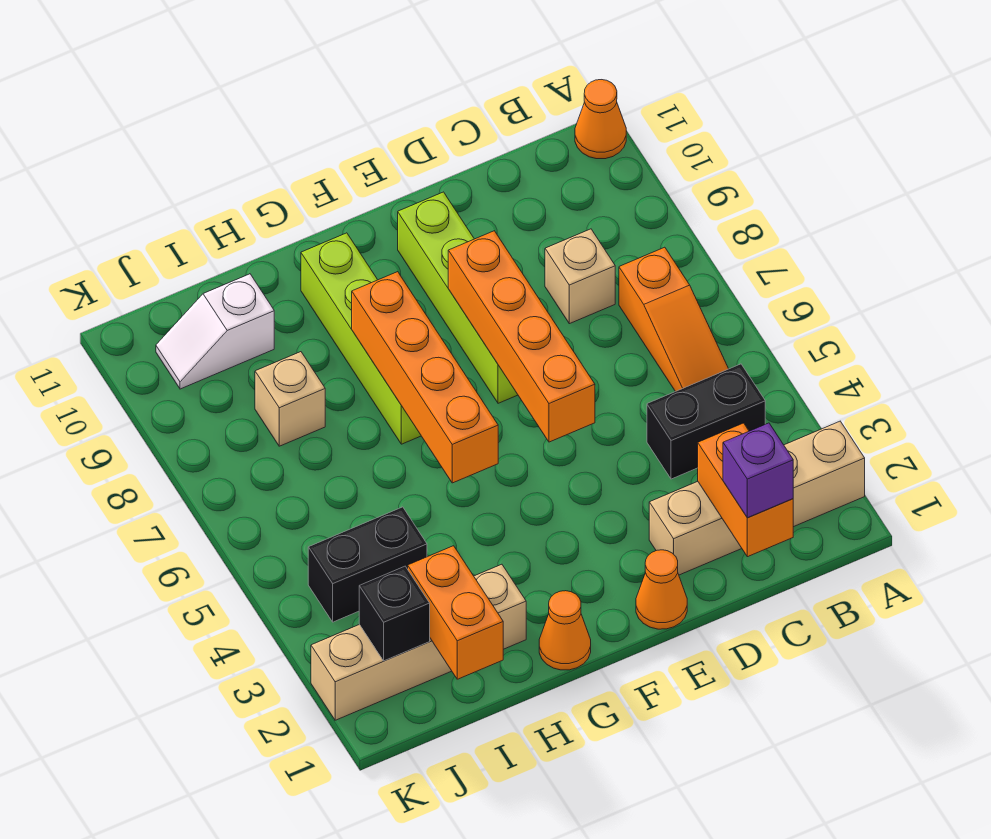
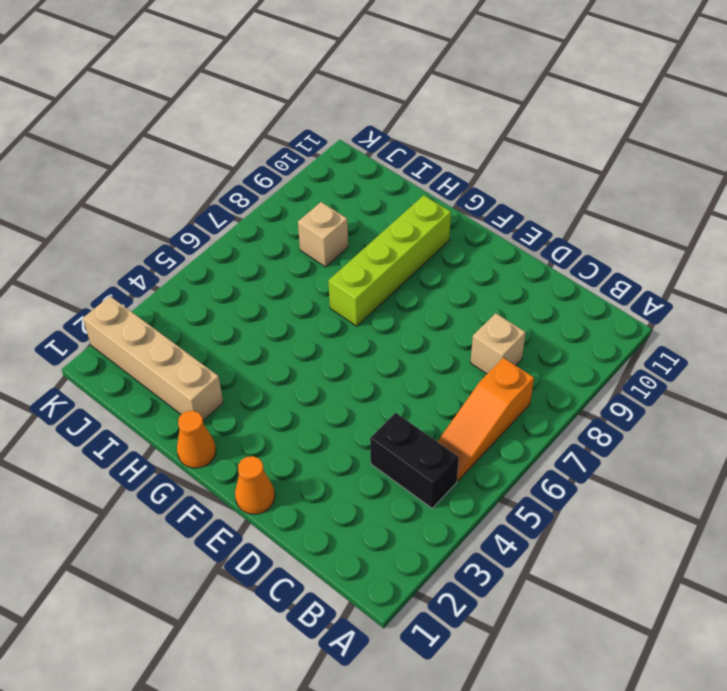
none -> tan 1x4 brick [649,421,865,575]
none -> orange 1x1 cone [575,80,626,159]
none -> lime 1x4 brick [398,192,518,403]

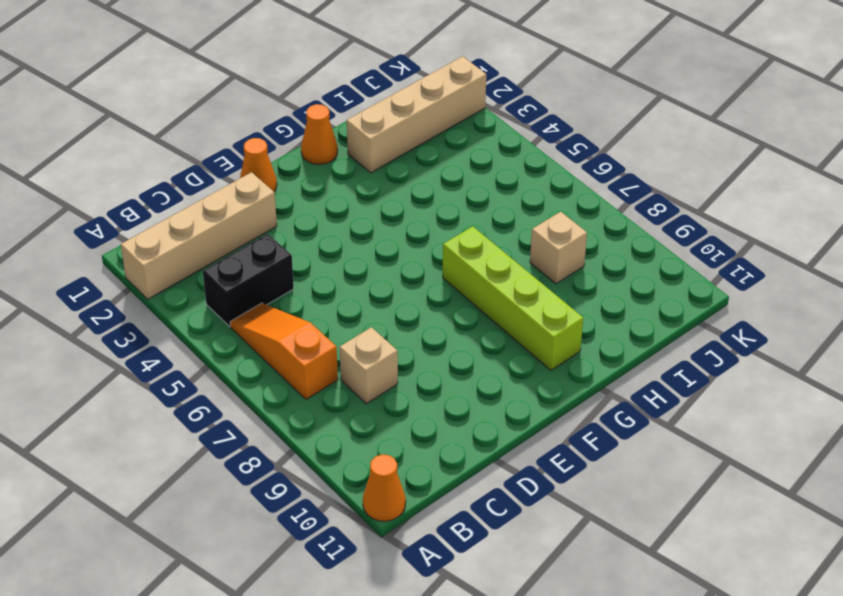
none -> lime 1x4 brick [398,192,518,403]
none -> black 1x2 brick [308,507,427,622]
none -> white 1x2 slope [156,274,274,389]

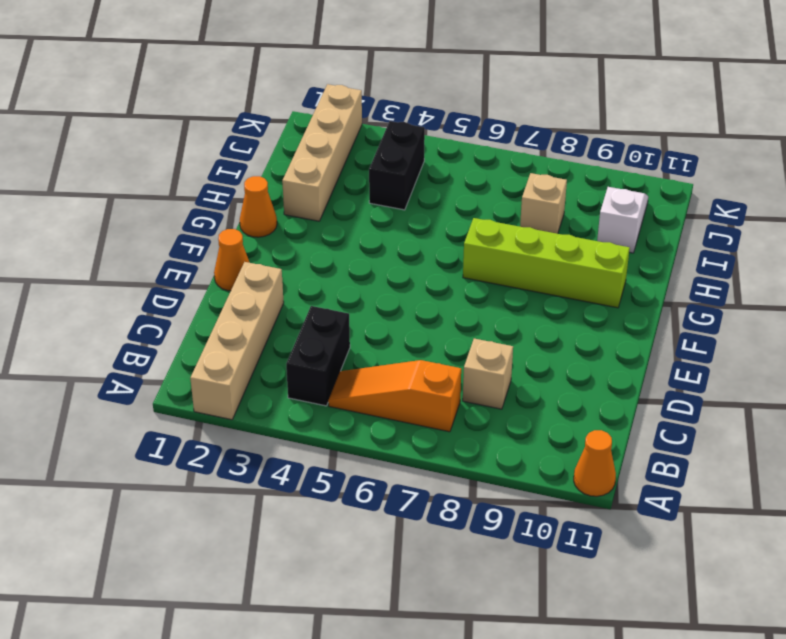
none -> lime 1x4 brick [398,192,518,403]
none -> orange 1x2 brick [698,423,793,557]
none -> orange 1x4 brick [448,231,595,442]

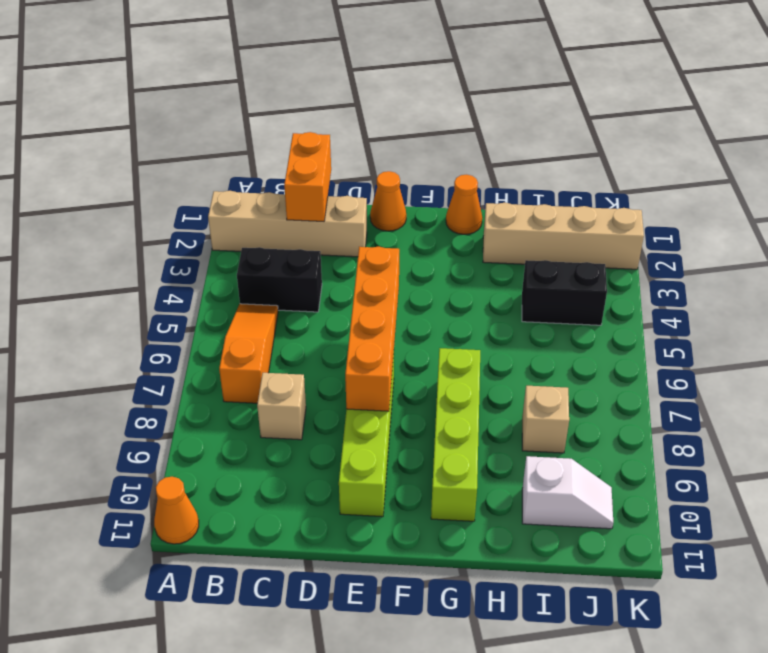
none -> orange 1x4 brick [352,272,498,483]
none -> orange 1x2 brick [408,546,503,679]
none -> black 1x1 brick [359,566,430,661]

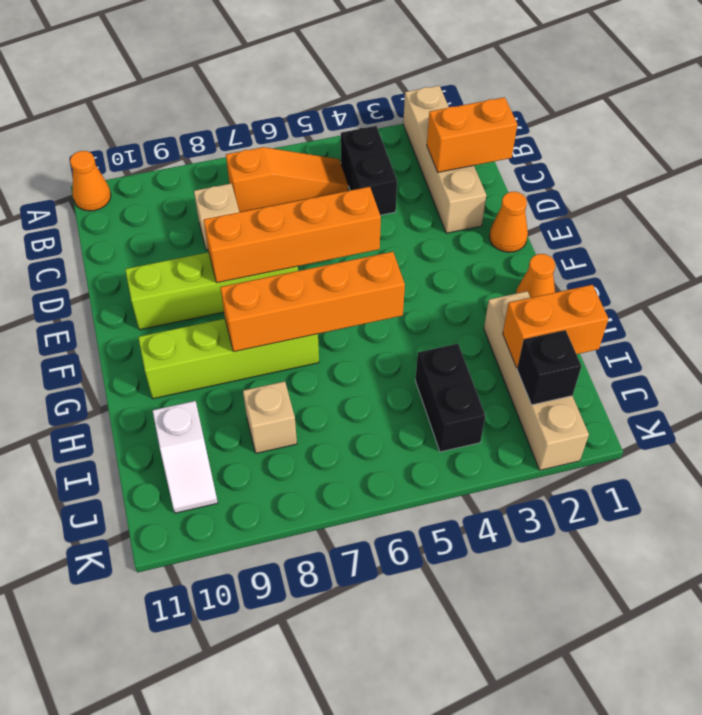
none -> purple 1x1 brick [723,423,793,518]

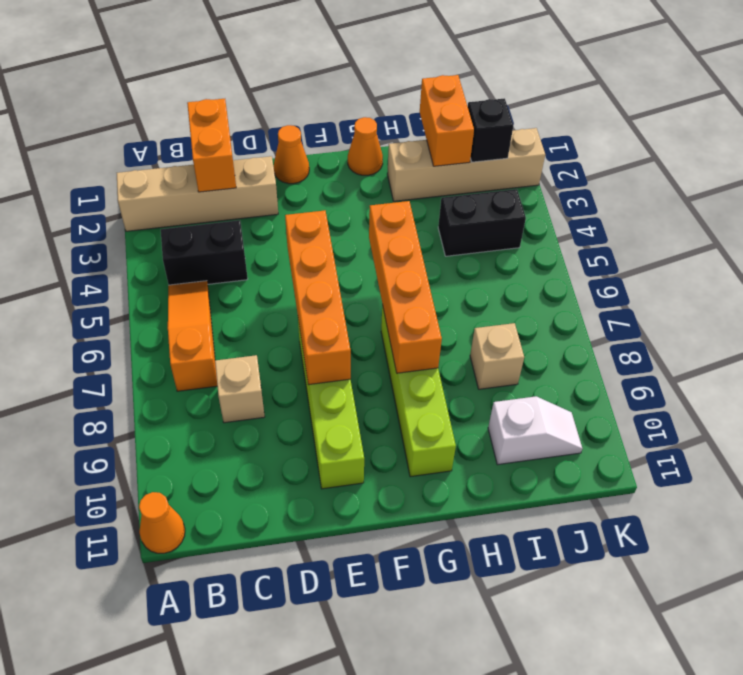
none -> purple 1x1 brick [723,423,793,518]

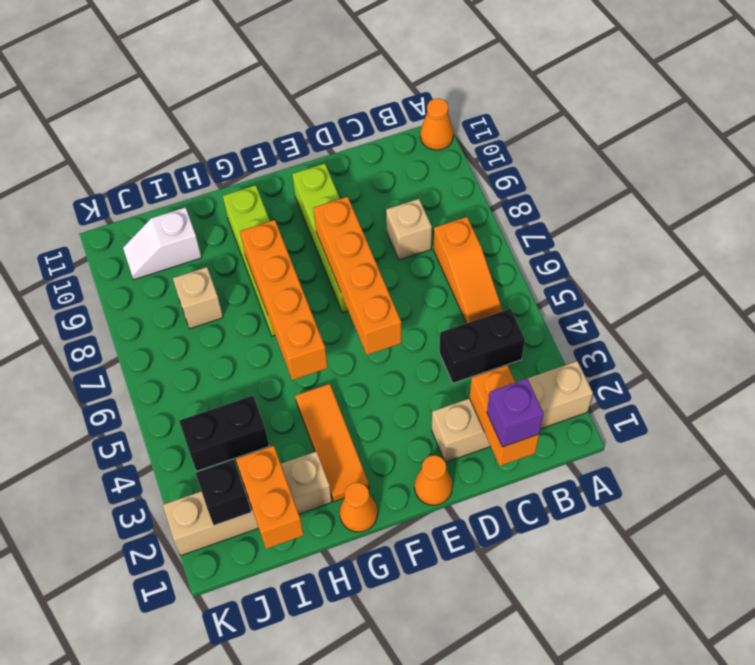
orange 1x3 tile [295,384,369,502] -> none

